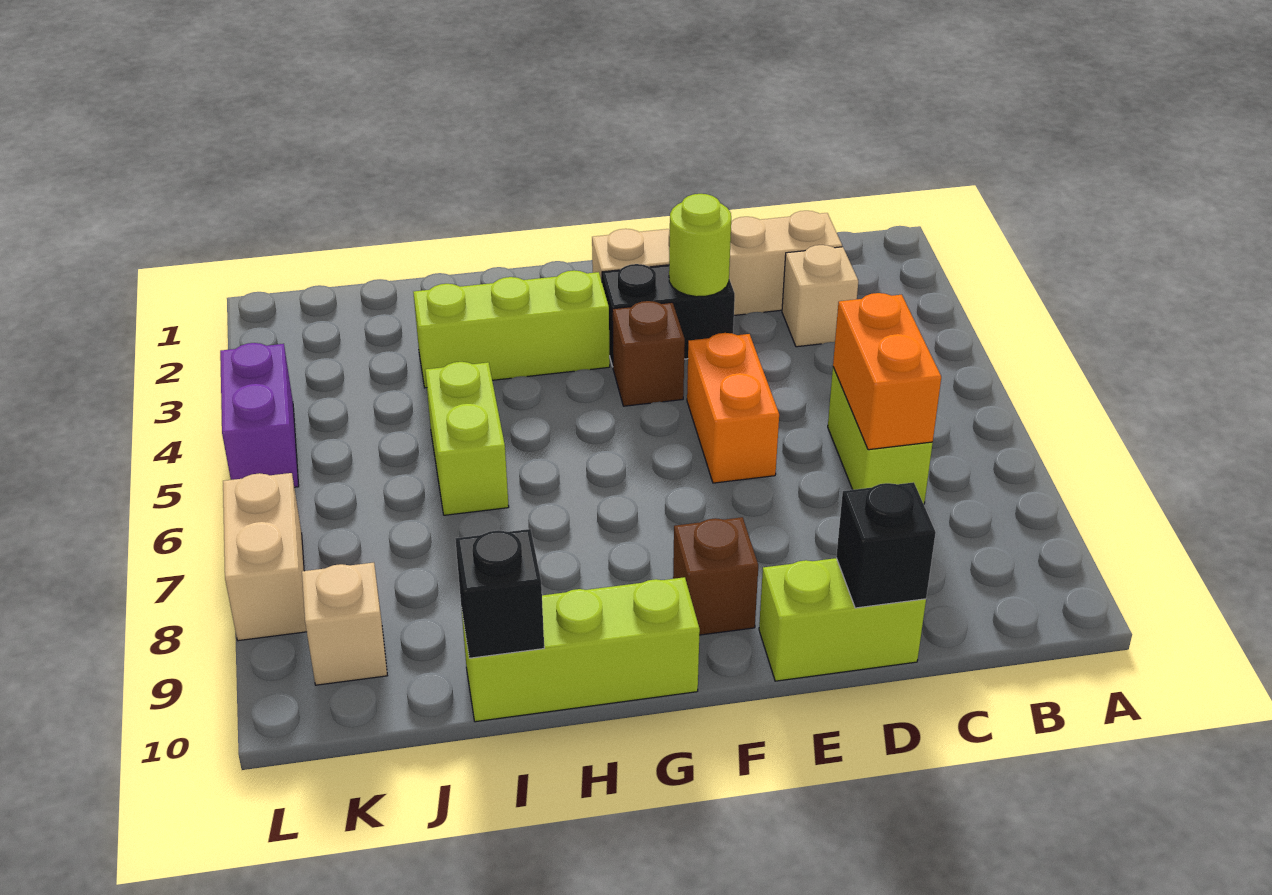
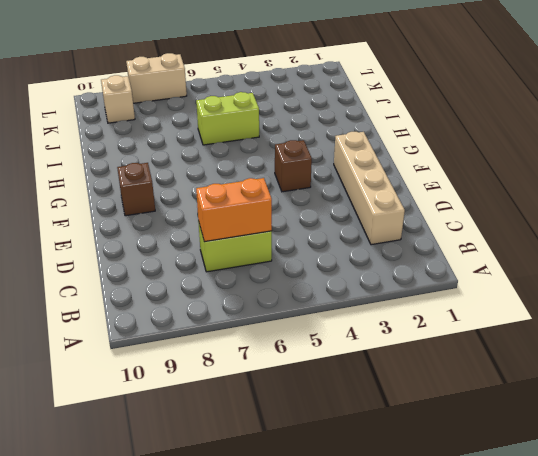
none -> tan 1x1 brick [782,245,858,347]
none -> lime 1x2 brick [759,558,926,681]
none -> black 1x2 brick [602,264,735,366]

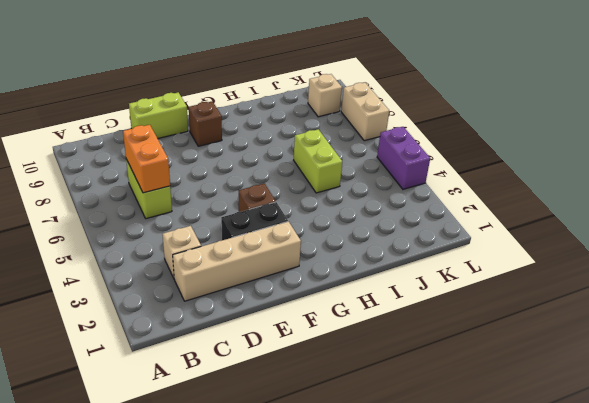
none -> orange 1x2 brick [687,333,779,483]
none -> lime 1x3 brick [413,270,610,388]
none -> lime 1x3 brick [461,577,700,722]

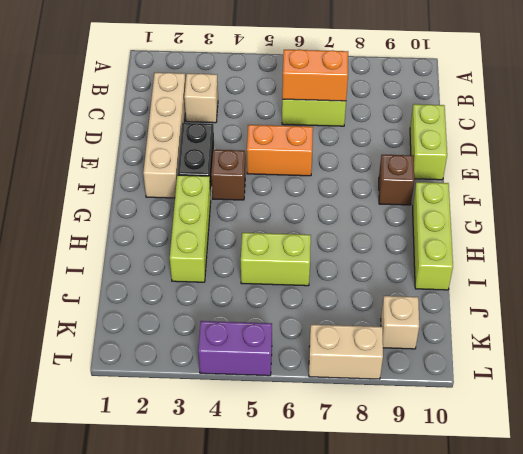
none -> black 1x1 brick [836,482,936,608]
none -> lime 1x1 round brick [669,194,731,297]
none -> black 1x1 brick [455,529,544,658]

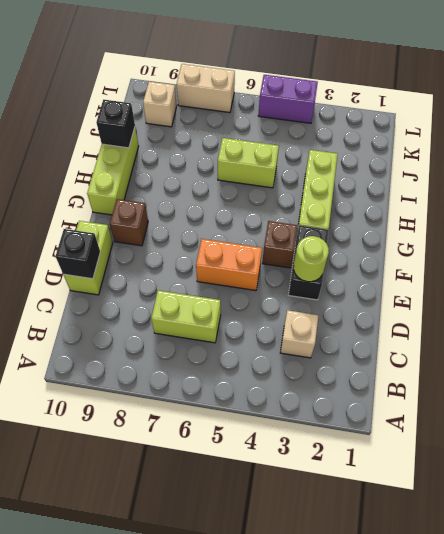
none -> tan 1x4 brick [592,211,842,315]
none -> orange 1x2 brick [833,293,941,450]

